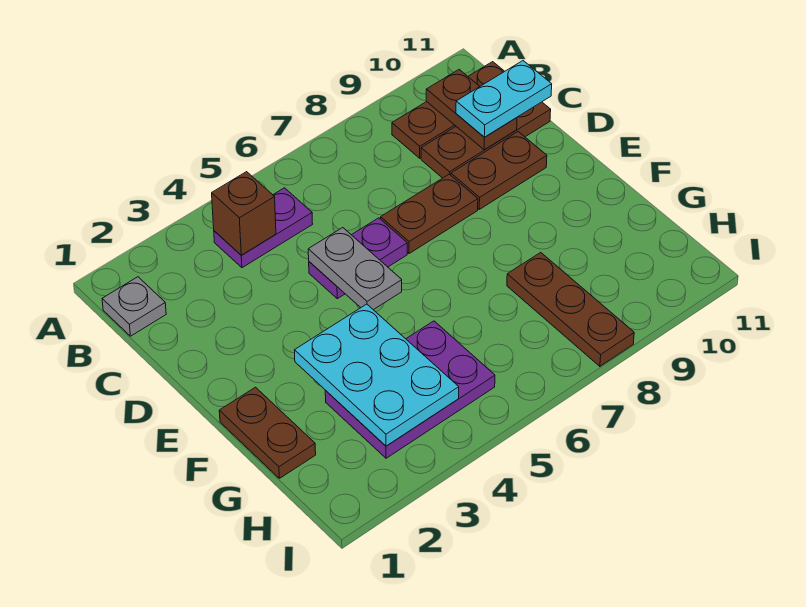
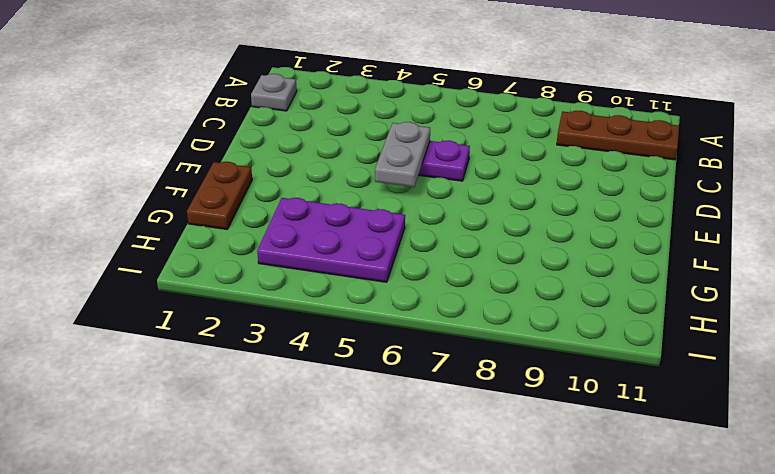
none -> purple 1x2 plate [214,188,313,268]
none -> brown 1x3 plate [421,102,551,178]
none -> brown 1x2 plate [381,174,478,254]

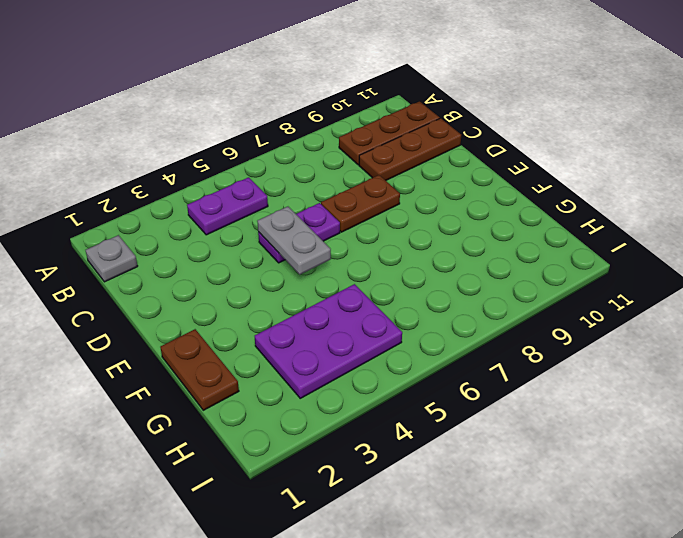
none -> brown 1x2 plate [451,132,547,209]
none -> brown 1x3 plate [507,252,634,366]
none -> brown 1x1 brick [212,172,276,255]

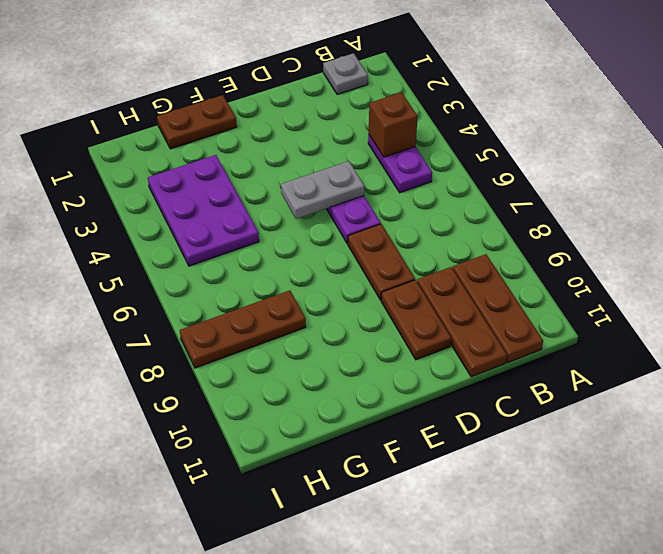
none -> brown 1x2 plate [426,70,517,150]
none -> cyan 2x3 plate [294,304,459,446]
none -> cyan 1x2 plate [456,61,552,137]

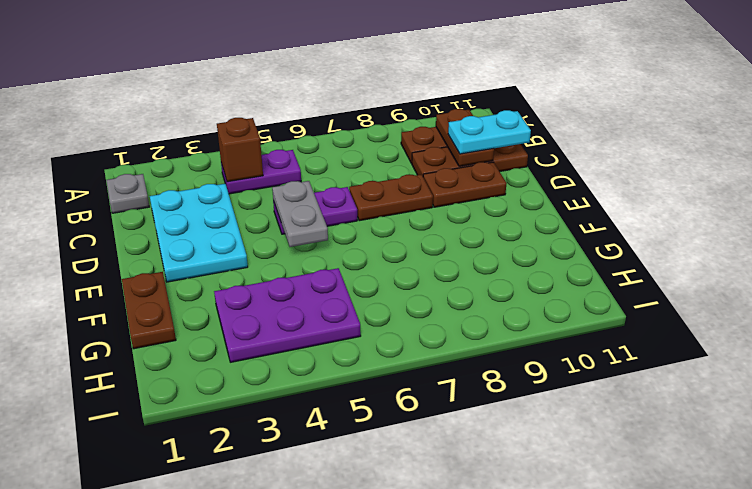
cyan 2x3 plate [150,184,248,282] -> cyan 2x3 plate moved to [294,304,459,446]
none -> brown 1x3 plate [507,252,634,366]

